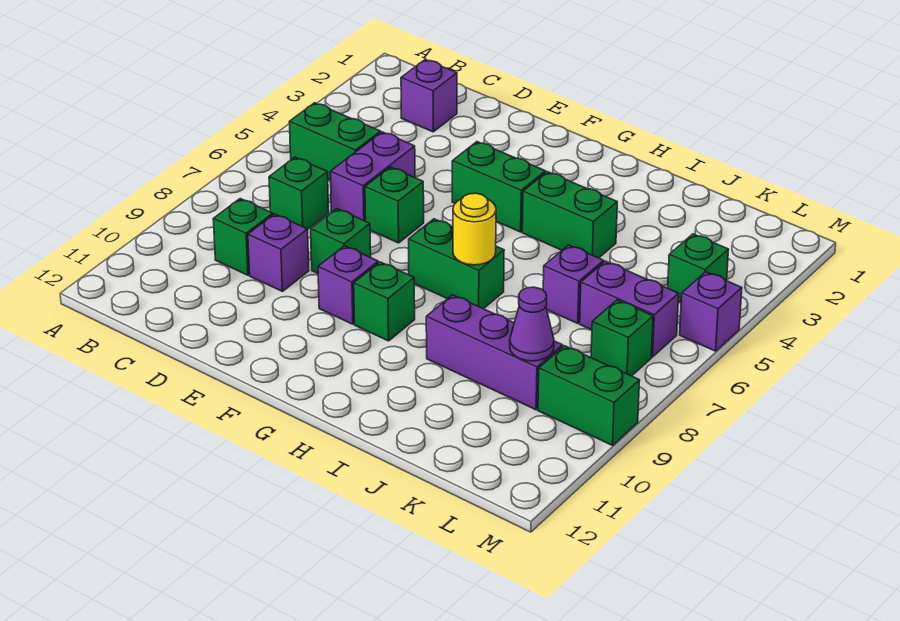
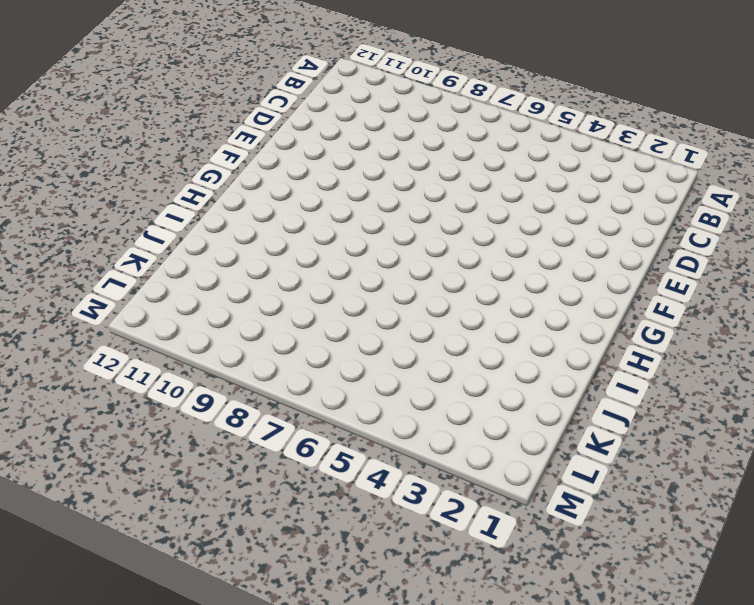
none -> green 1x2 brick [289,103,381,180]
none -> purple 1x1 brick [401,60,457,132]
none -> green 1x1 brick [269,157,329,229]

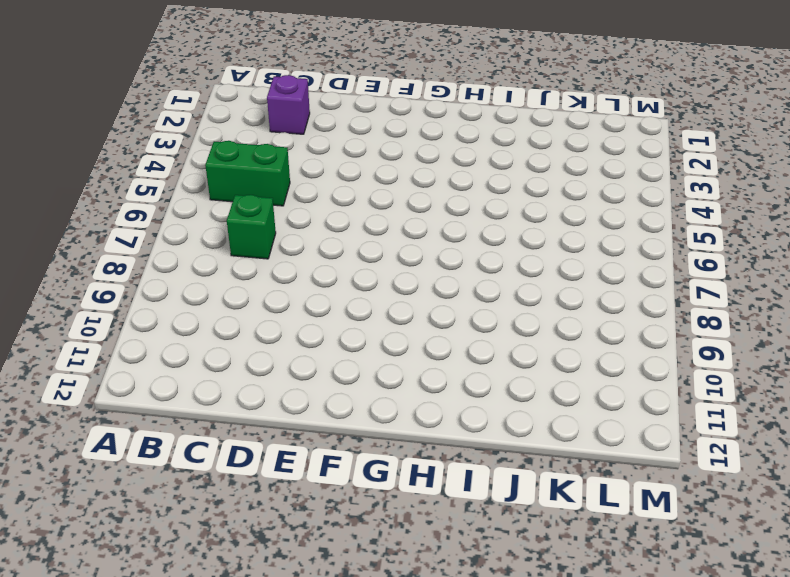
none -> green 1x1 brick [213,199,273,275]
none -> purple 1x2 brick [330,132,415,221]
none -> purple 1x1 brick [248,214,309,291]

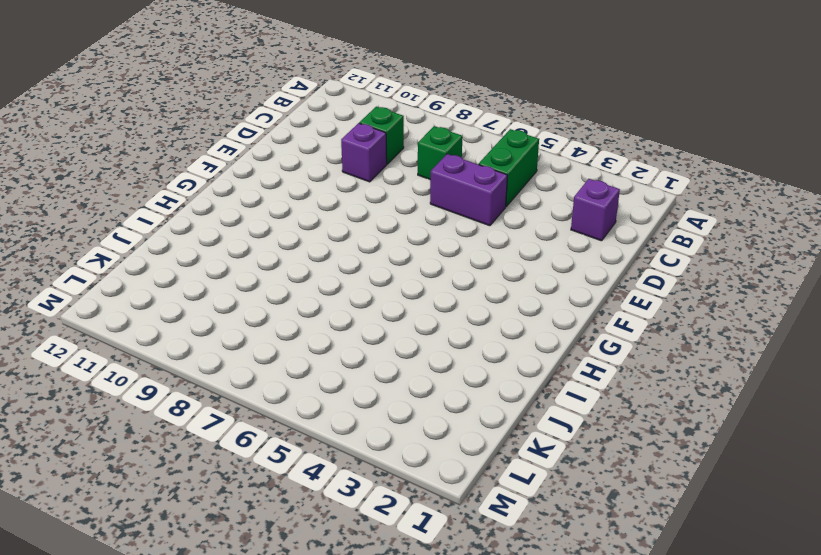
none -> green 1x1 brick [365,167,424,243]
none -> green 1x1 brick [311,209,371,273]
none -> green 1x2 brick [452,142,545,232]

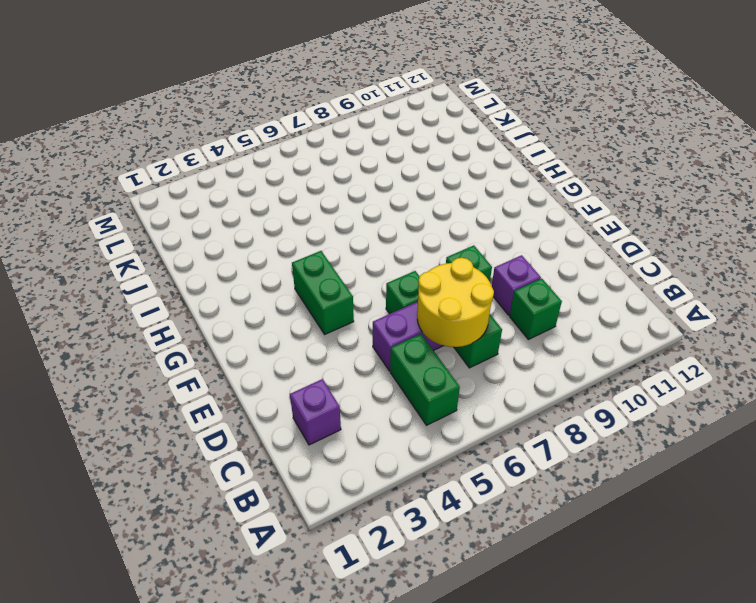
yellow 2x2 round brick [417,258,494,347] -> none
none -> purple 1x1 brick [318,246,378,324]
none -> green 1x2 brick [409,219,504,309]
none -> green 1x1 brick [354,262,415,341]

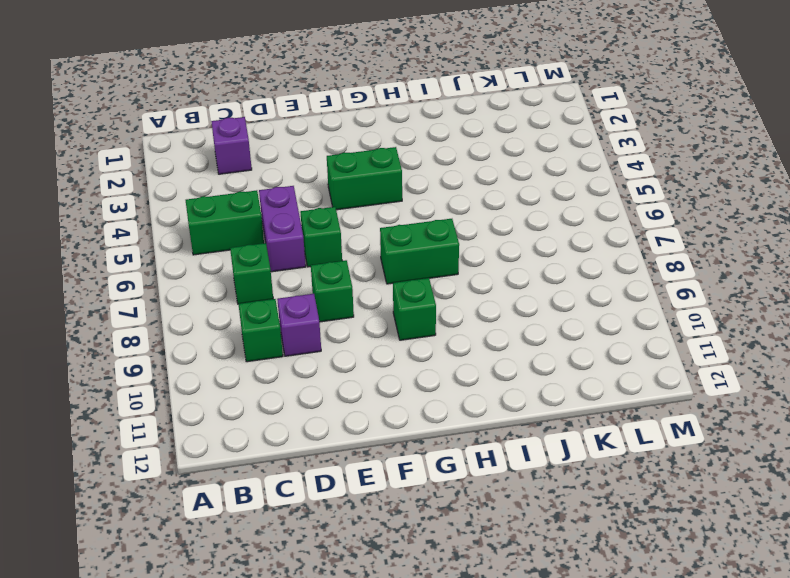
none -> purple 1x1 brick [318,246,378,324]
none -> green 1x2 brick [522,172,617,258]
none -> purple 1x3 brick [426,295,563,410]

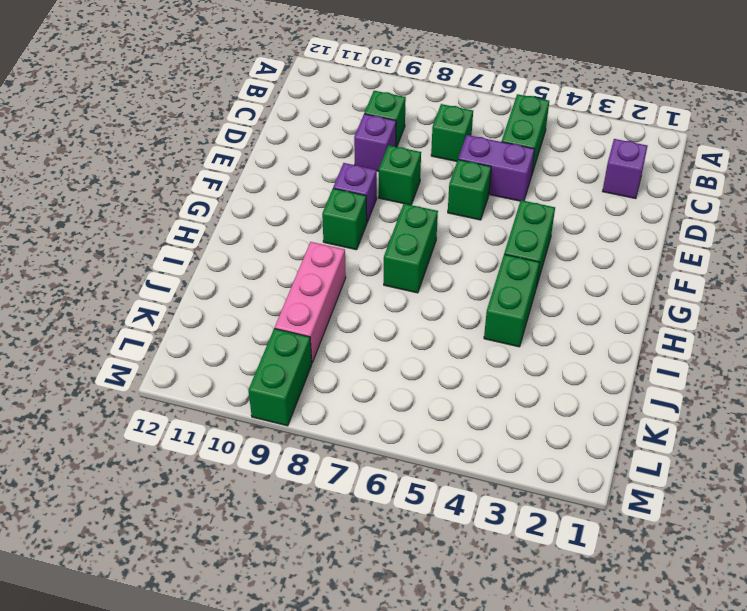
pink 1x3 brick [275,242,346,363] -> purple 1x3 brick [426,295,563,410]
none -> purple 1x1 brick [543,245,604,324]
none -> purple 1x2 brick [580,261,679,357]
none -> green 1x1 brick [668,234,729,302]

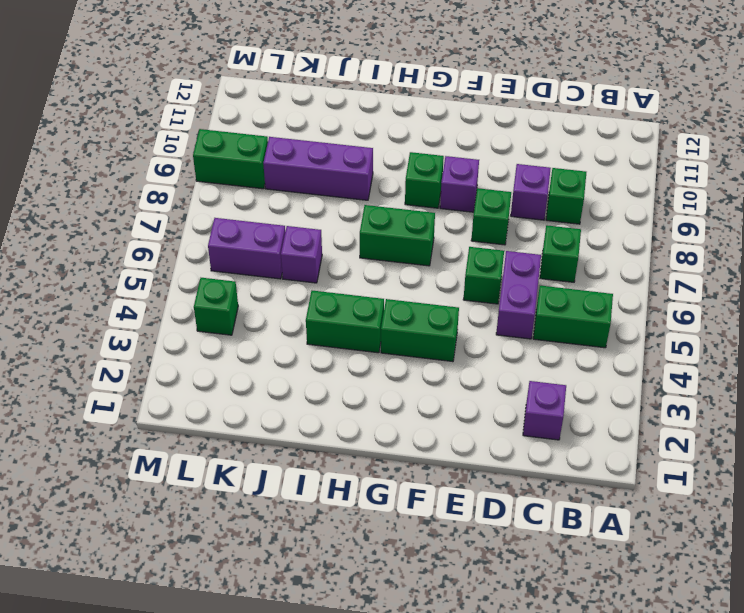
none -> green 1x1 brick [591,300,653,376]
none -> purple 1x1 brick [680,272,742,351]
none -> yellow 1x1 round brick [453,193,496,265]

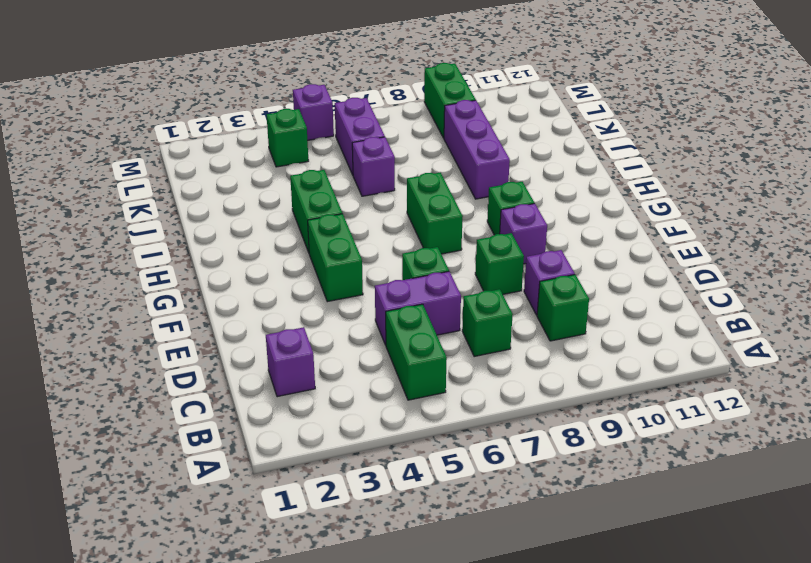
none -> green 1x1 brick [591,300,653,376]
none -> yellow 1x1 round brick [453,193,496,265]
none -> purple 1x1 cone [510,287,554,361]

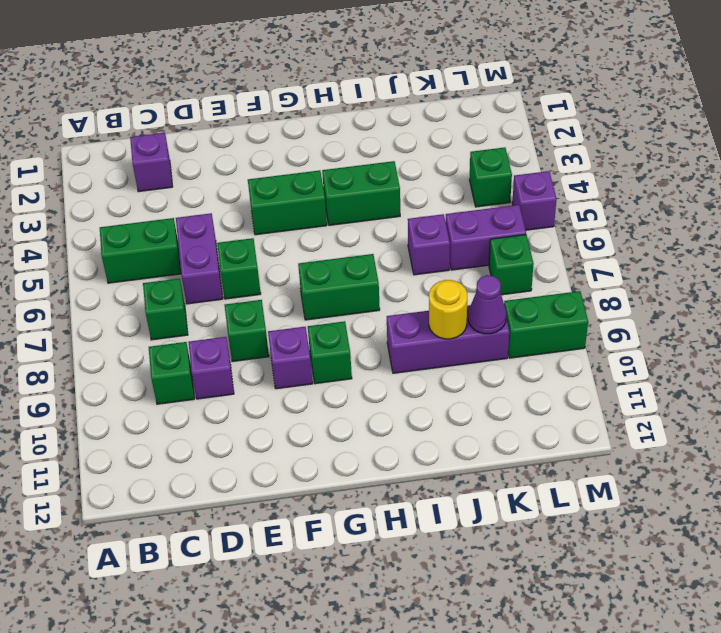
yellow 1x1 round brick [429,280,467,339] -> yellow 1x1 round brick moved to [453,193,496,265]

